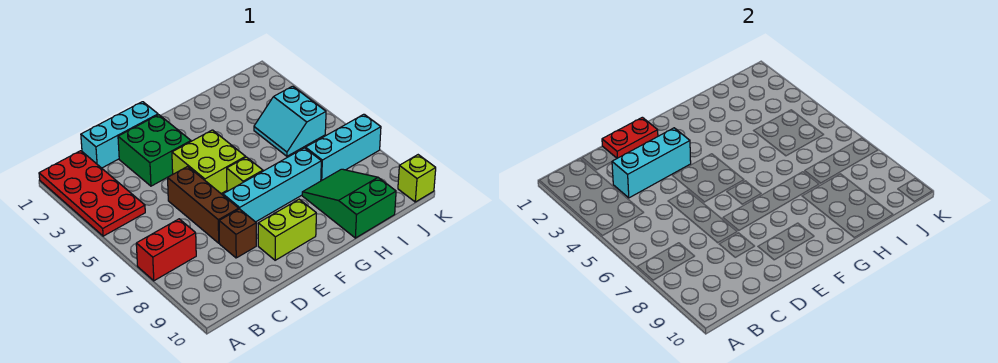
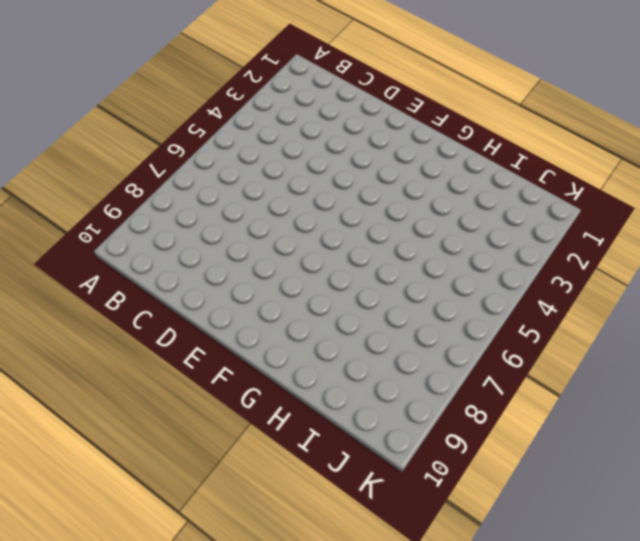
none -> red 2x4 plate [39,151,145,236]
none -> red 1x2 brick [136,219,196,281]
none -> cyan 1x3 brick [81,102,158,168]

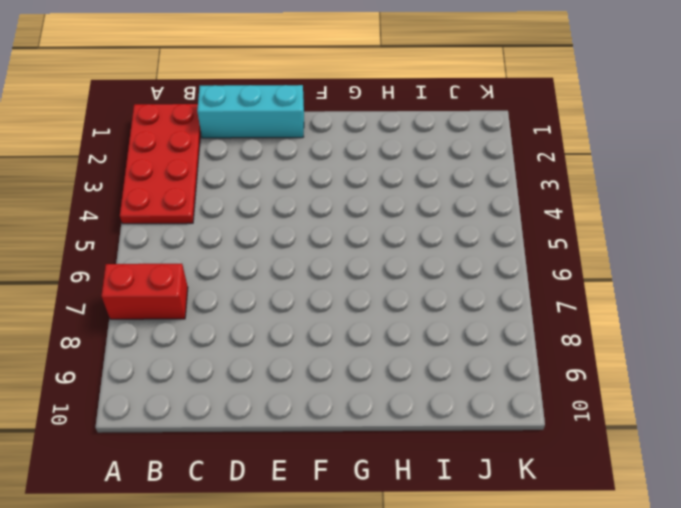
none -> green 2x2 brick [118,115,191,186]
none -> brown 1x3 brick [168,166,239,243]
none -> brown 1x1 brick [219,209,256,258]

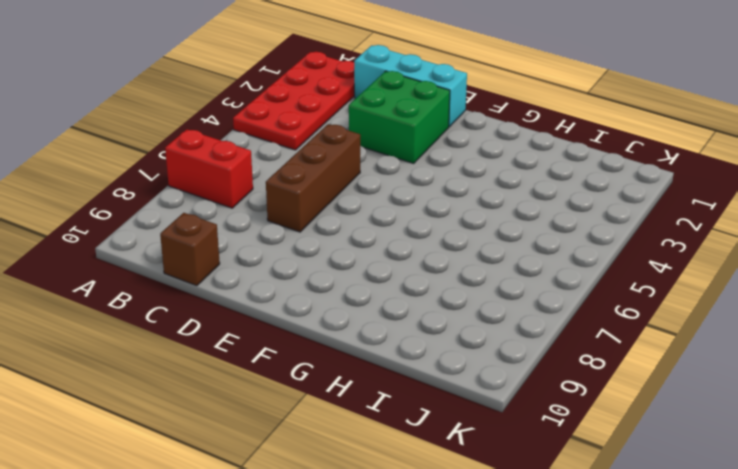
brown 1x1 brick [160,213,220,286] -> brown 1x1 brick moved to [219,209,256,258]
none -> lime 2x2 brick [172,130,246,194]
none -> cyan 1x4 brick [223,148,321,222]
none -> lime 1x2 brick [258,199,316,260]

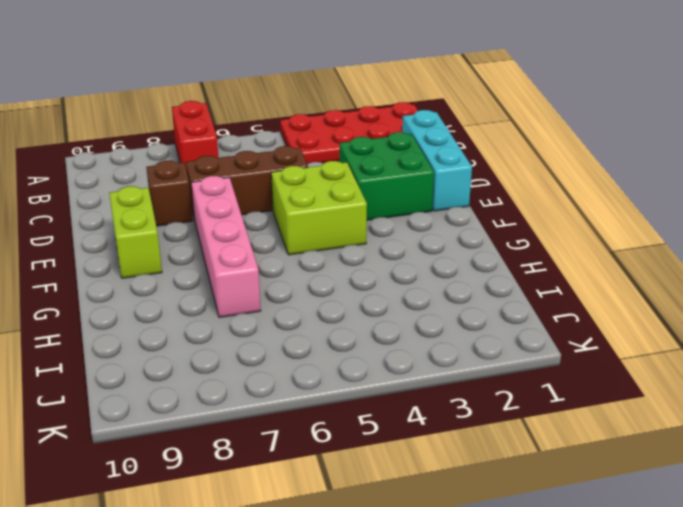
pink 1x4 brick [191,176,261,318] -> cyan 1x4 brick [223,148,321,222]
none -> lime 1x1 brick [227,157,263,191]
none -> green 2x3 slope [302,169,396,238]
none -> cyan 2x2 slope [254,86,326,156]

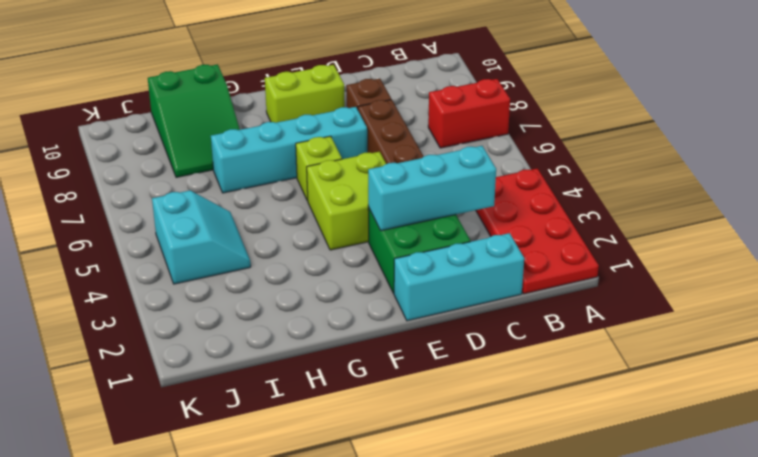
none -> cyan 1x3 brick [306,114,381,181]
none -> lime 1x1 brick [398,155,436,202]
none -> red 1x2 plate [602,117,658,158]

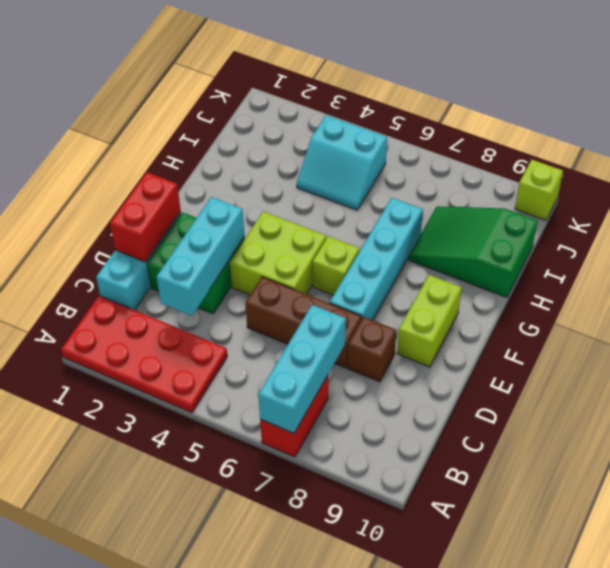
cyan 1x3 brick [258,305,346,433] -> cyan 1x3 brick moved to [306,114,381,181]
red 1x2 brick [110,172,181,262] -> red 1x2 plate [602,117,658,158]

